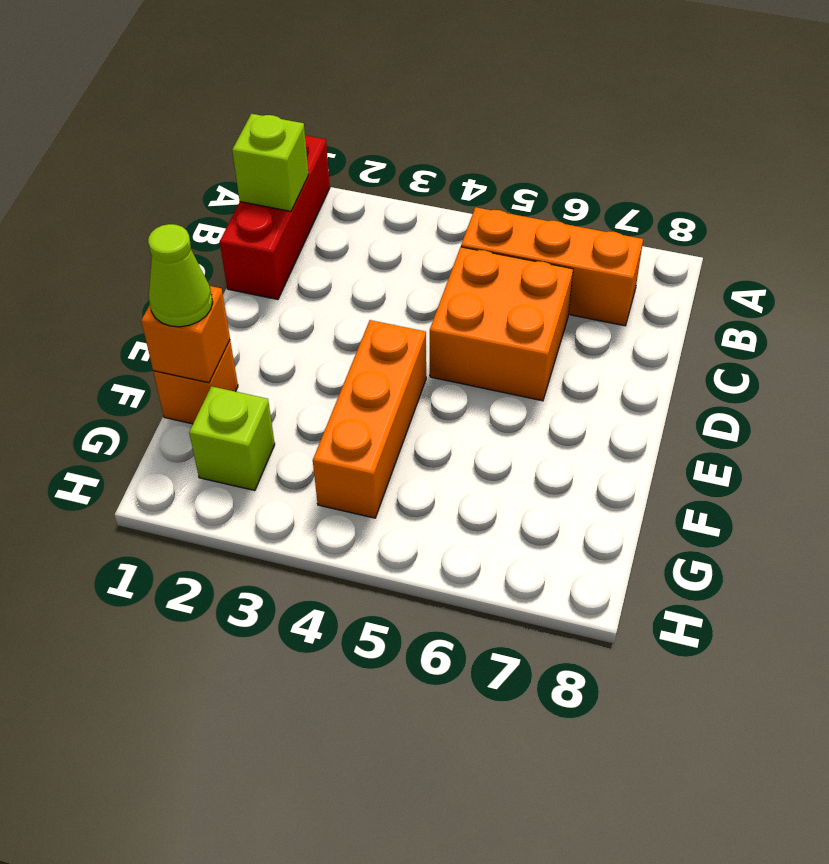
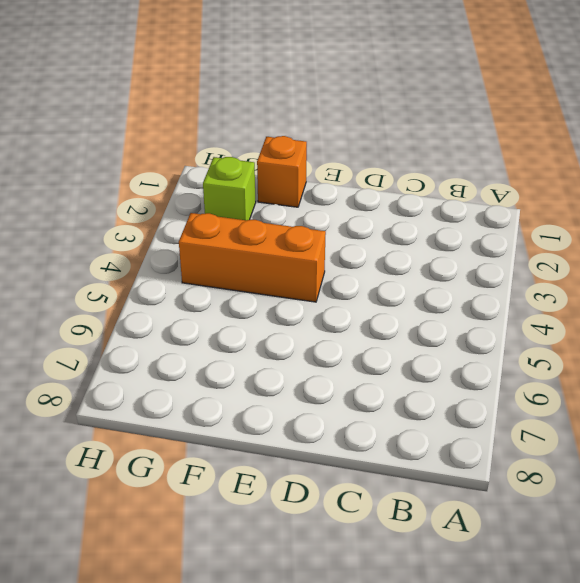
none -> red 1x3 brick [220,135,330,300]
none -> orange 1x3 brick [461,207,643,326]

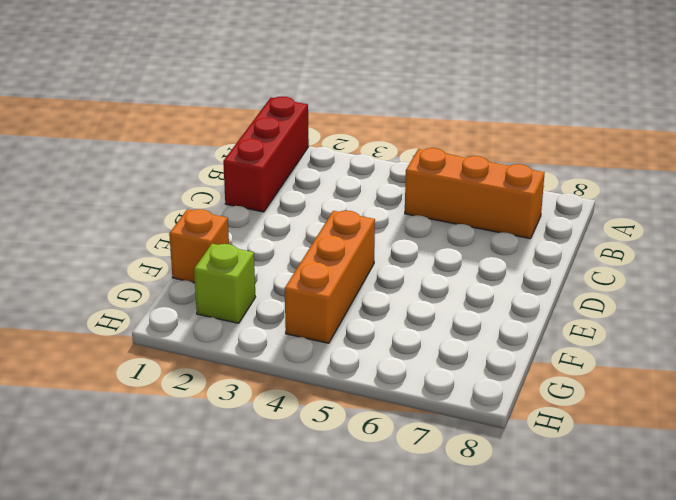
none -> orange 2x2 brick [430,247,573,401]
none -> lime 1x1 brick [232,114,309,211]

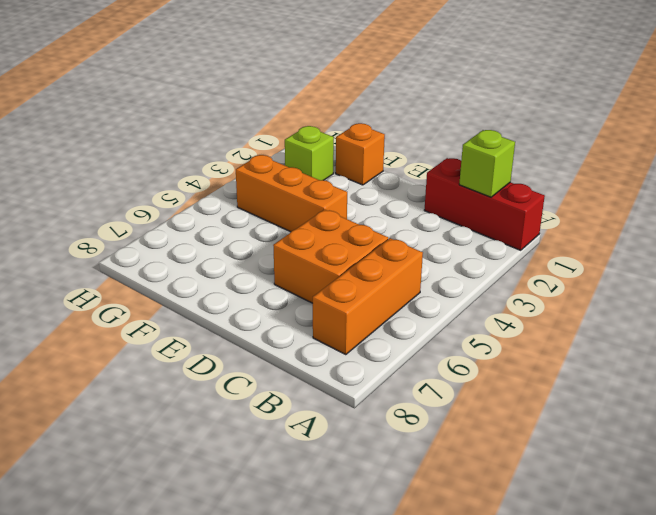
none -> orange 1x1 brick [141,286,230,383]
none -> lime 1x1 cone [148,224,213,327]

